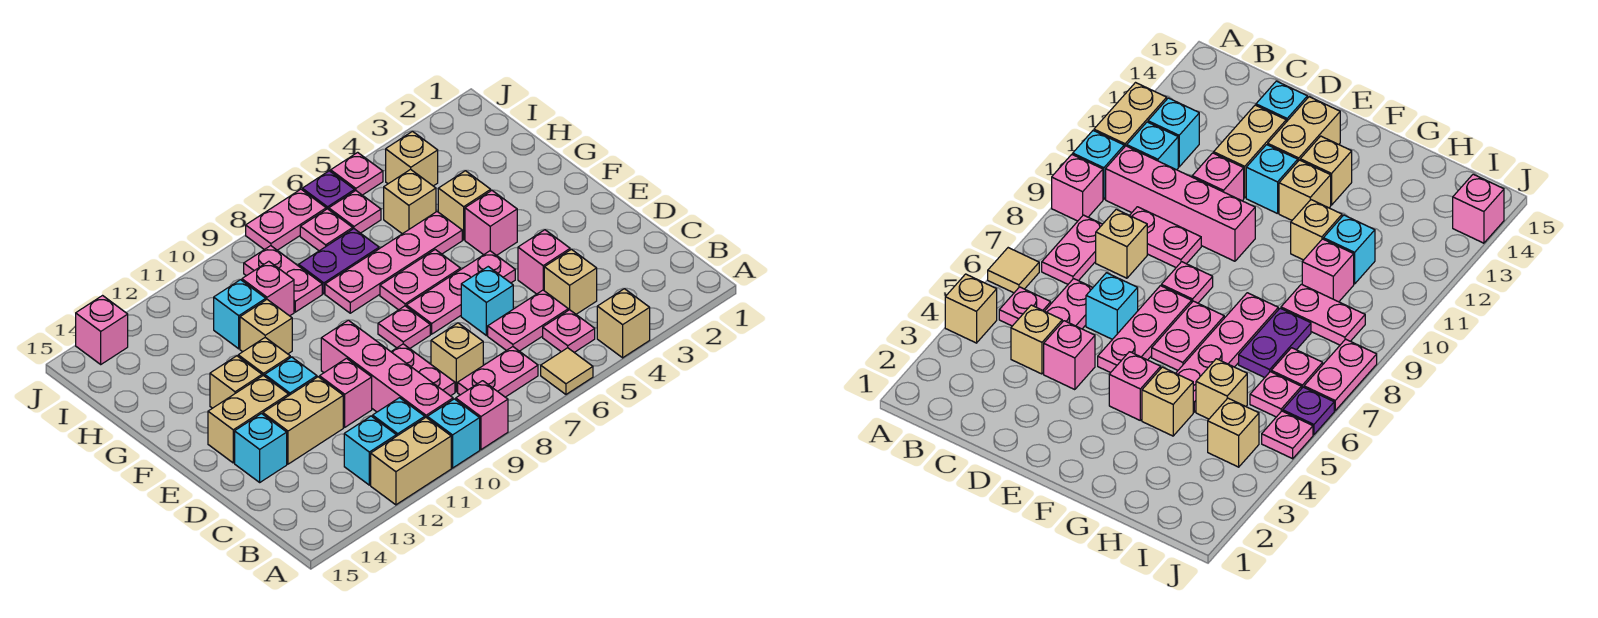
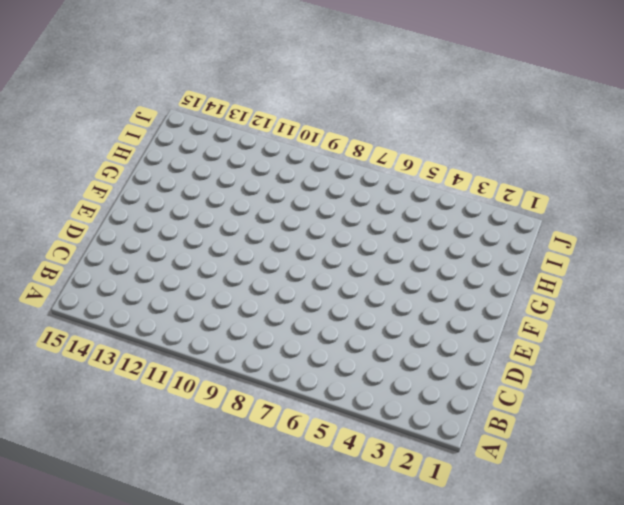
none -> tan 1x1 brick [597,289,650,358]
none -> tan 1x1 tile [541,348,593,394]
none -> pink 1x1 brick [456,381,508,450]
none -> cyan 1x1 brick [427,399,480,468]

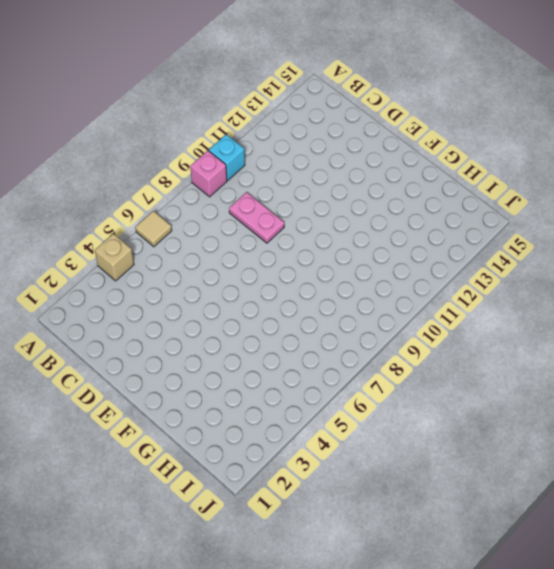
none -> tan 1x2 brick [371,418,451,505]
none -> pink 1x1 plate [543,310,595,352]
none -> pink 1x2 plate [458,347,538,397]
none -> pink 1x4 brick [321,320,453,418]

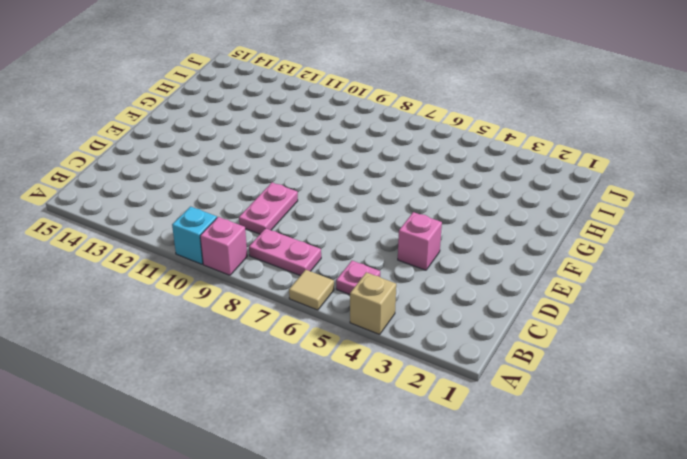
none -> tan 1x2 brick [371,418,451,505]
none -> pink 1x4 brick [321,320,453,418]
none -> cyan 1x1 brick [373,398,425,436]
none -> cyan 1x1 brick [344,416,396,485]

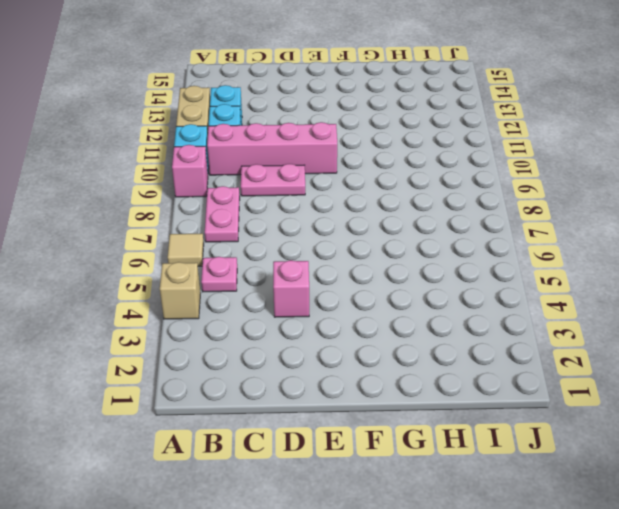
none -> tan 1x1 brick [544,249,597,314]
none -> pink 1x2 plate [488,290,568,351]
none -> tan 1x1 brick [431,323,483,392]
none -> cyan 1x1 brick [461,267,513,336]

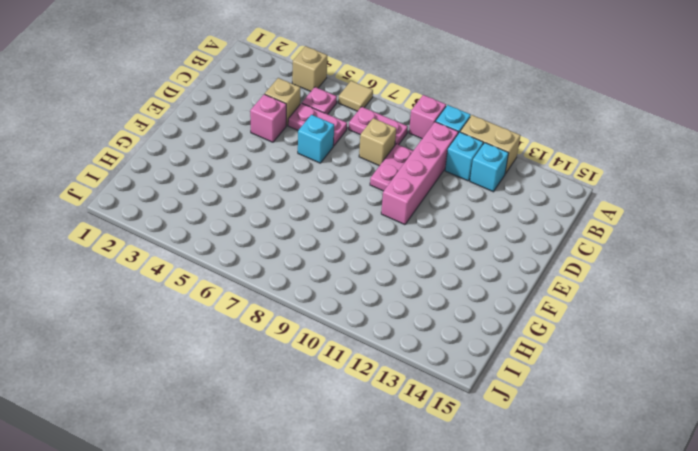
none -> pink 1x1 brick [320,358,372,427]
none -> tan 1x2 brick [263,377,343,464]
none -> cyan 1x1 brick [235,414,287,482]
none -> pink 1x3 plate [406,251,515,334]

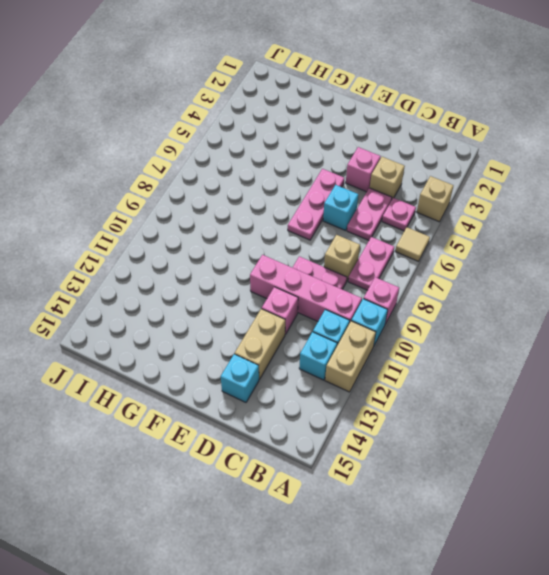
none -> pink 1x1 plate [378,306,430,349]
none -> cyan 1x1 brick [265,357,317,395]
none -> tan 1x2 brick [208,375,289,463]
none -> pink 1x1 brick [465,191,517,255]

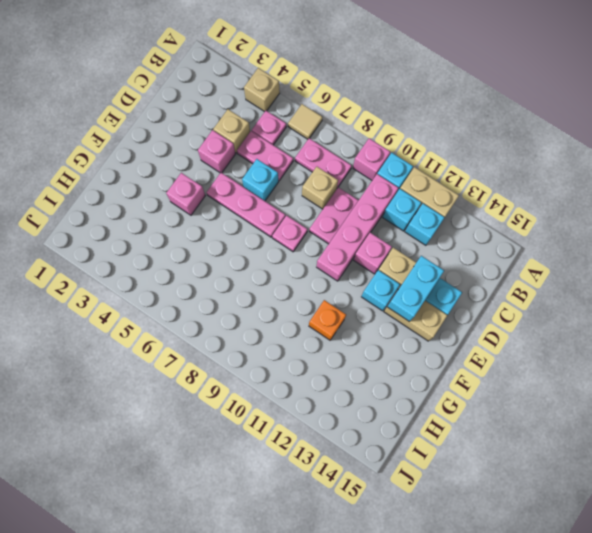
cyan 1x2 brick [387,256,444,322] -> none
orange 1x1 brick [309,300,346,340] -> tan 1x1 brick [240,300,292,354]
none -> pink 1x2 plate [380,250,460,310]
none -> tan 1x1 brick [238,338,290,376]
none -> tan 1x1 brick [210,356,262,408]
none -> tan 1x1 brick [438,171,491,240]

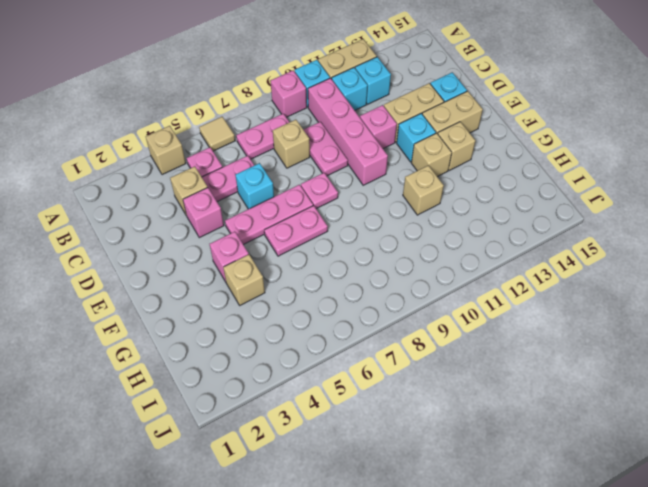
none -> pink 1x4 plate [325,212,462,313]
none -> tan 1x1 brick [384,169,436,234]
none -> purple 1x2 plate [299,229,379,294]
none -> pink 1x2 plate [244,246,322,312]

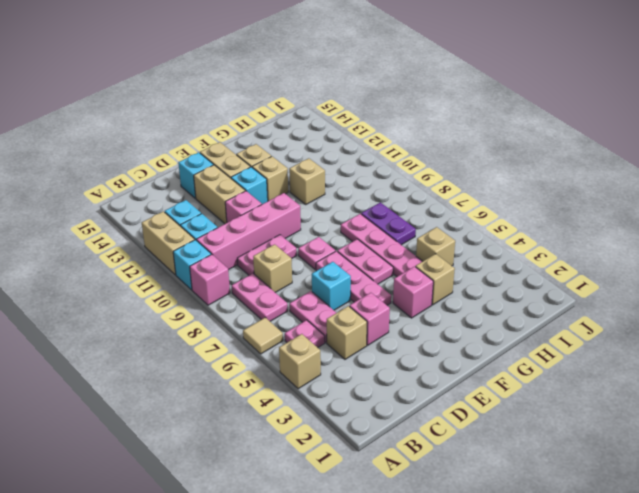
none -> pink 1x2 plate [244,246,322,312]
none -> pink 1x1 brick [242,261,294,316]
none -> cyan 1x1 brick [214,280,266,349]
none -> tan 1x1 brick [386,131,438,186]

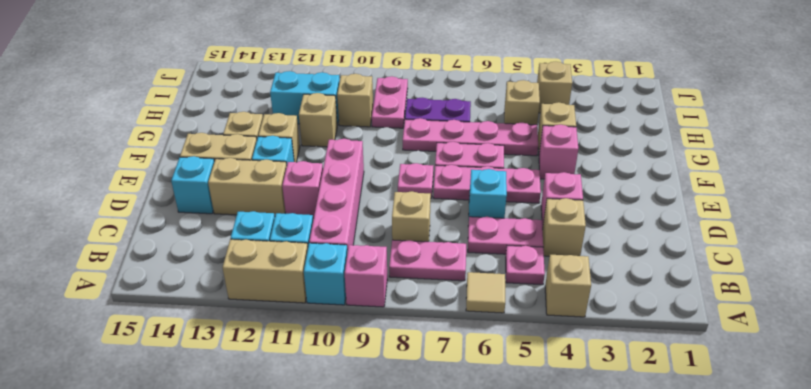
tan 1x1 brick [337,74,373,127] -> pink 1x1 brick [242,261,294,316]
cyan 1x2 brick [270,71,340,125] -> cyan 1x1 brick [214,280,266,349]
none -> pink 1x2 plate [391,344,455,396]
none -> pink 1x1 plate [329,191,381,233]
none -> pink 1x1 plate [300,209,353,251]
none -> pink 1x1 plate [331,152,383,195]

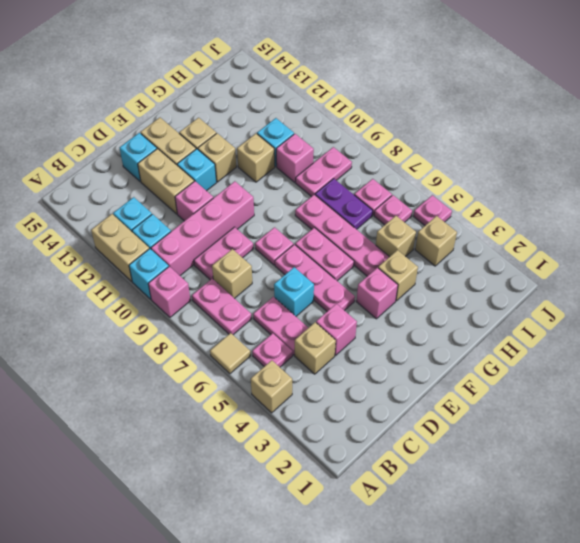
none -> purple 1x1 plate [302,171,355,209]
none -> pink 1x2 plate [246,189,326,250]
none -> pink 1x1 brick [76,296,128,364]

